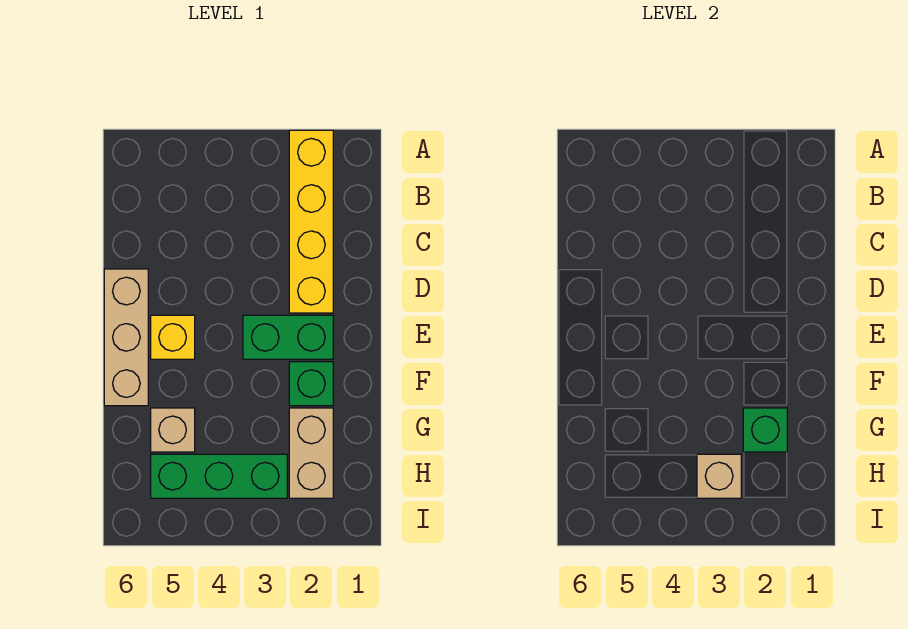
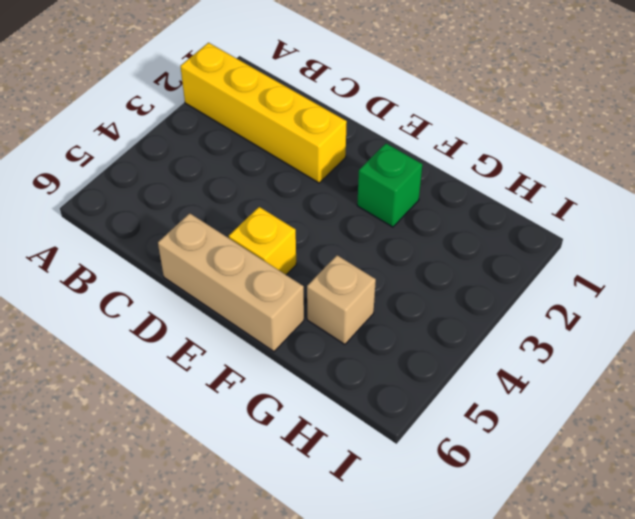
none -> green 1x2 brick [243,315,333,359]
none -> tan 1x2 brick [289,408,333,498]

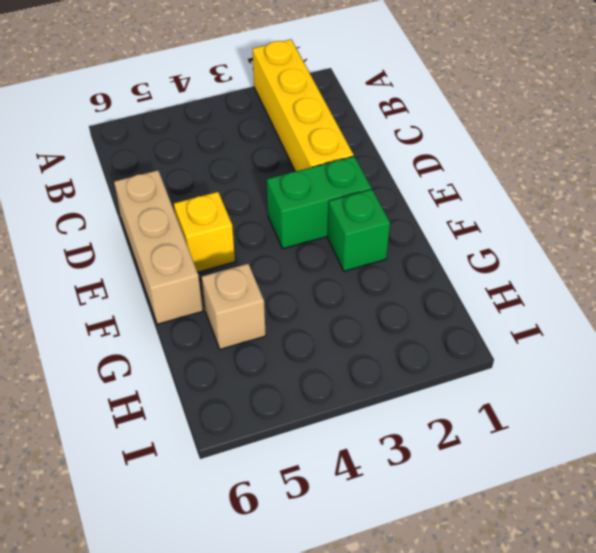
none -> tan 1x2 brick [289,408,333,498]
none -> green 1x3 brick [151,454,287,498]

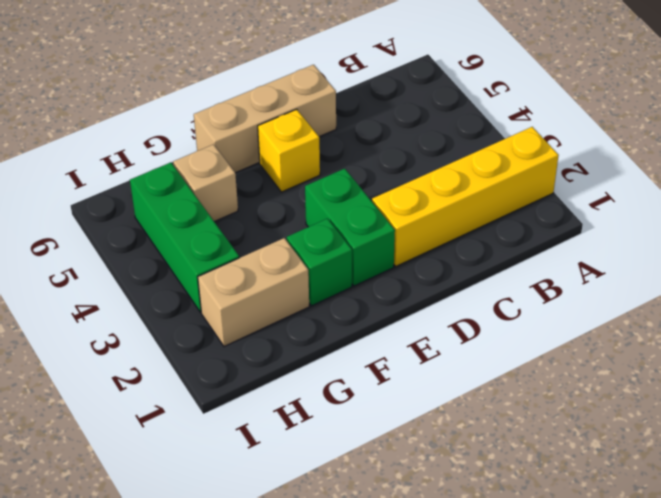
none -> green 1x1 brick [743,408,787,452]
none -> tan 1x1 brick [697,454,741,498]

